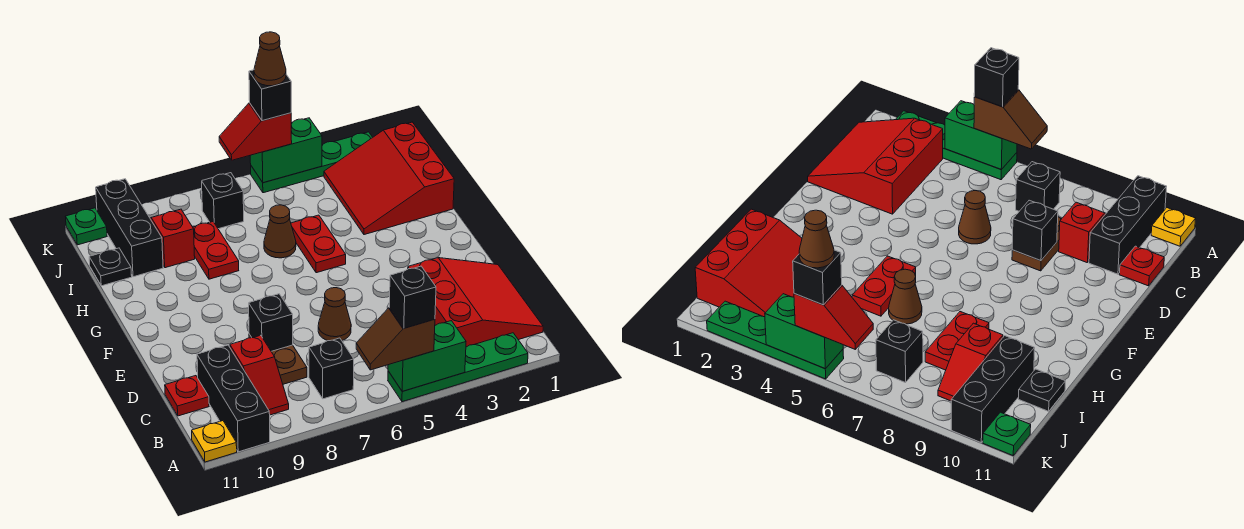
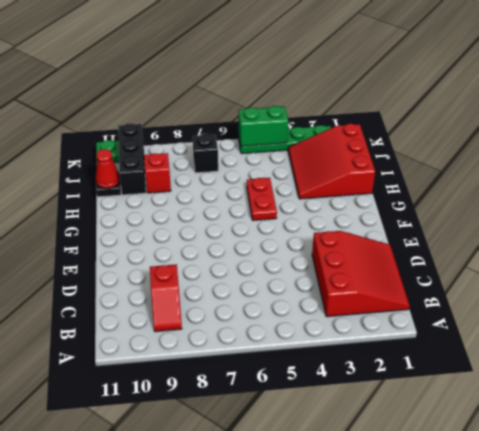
red 1x1 cone [95,149,120,189] -> none
none -> green 1x4 plate [388,333,528,402]
none -> black 1x3 brick [197,345,270,452]
none -> yellow 1x1 plate [192,421,237,462]

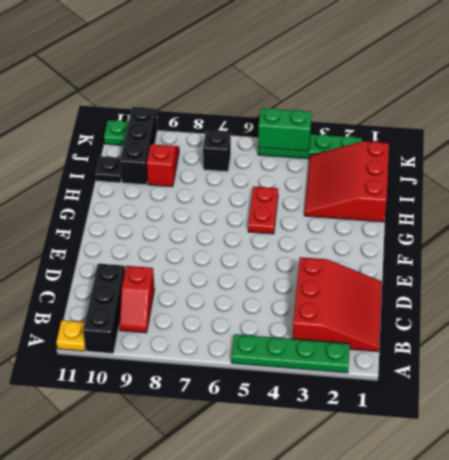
none -> black 1x1 brick [309,338,354,399]
none -> brown 1x2 plate [249,334,307,384]
none -> red 1x1 plate [165,376,209,416]

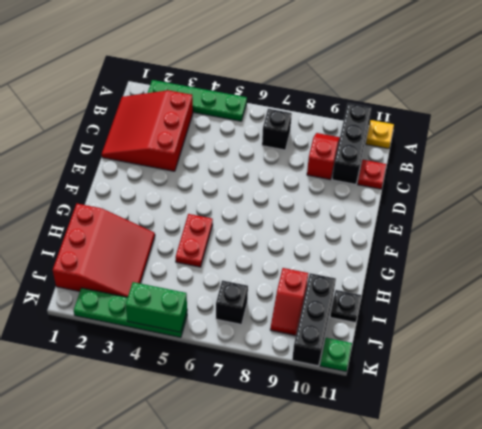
none -> brown 1x2 plate [249,334,307,384]
none -> brown 1x1 cone [318,288,351,341]
none -> brown 1x1 cone [264,205,296,258]

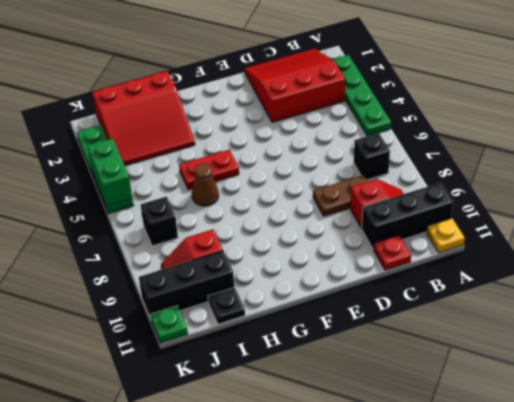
none -> brown 1x1 cone [318,288,351,341]
none -> red 1x2 plate [193,222,239,279]
none -> green 1x2 brick [388,321,466,391]

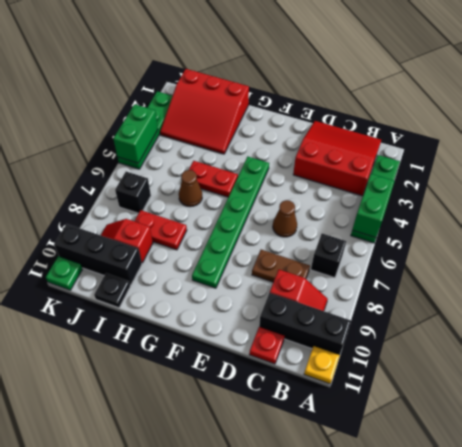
green 1x6 plate [192,157,269,288] -> none
none -> black 1x1 brick [249,294,293,351]
none -> brown 1x2 slope [356,308,435,370]
none -> red 1x2 slope [219,103,292,160]

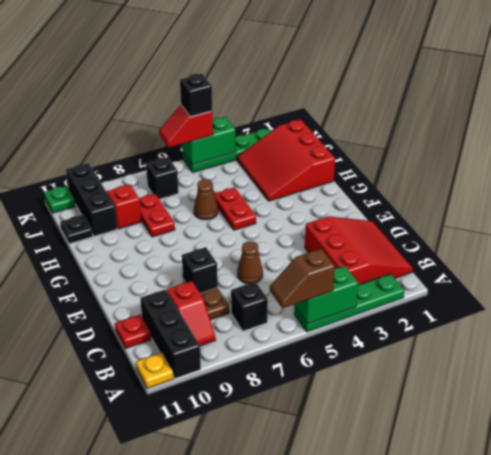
none -> black 1x1 brick [389,266,436,328]
none -> brown 1x1 cone [254,32,286,86]

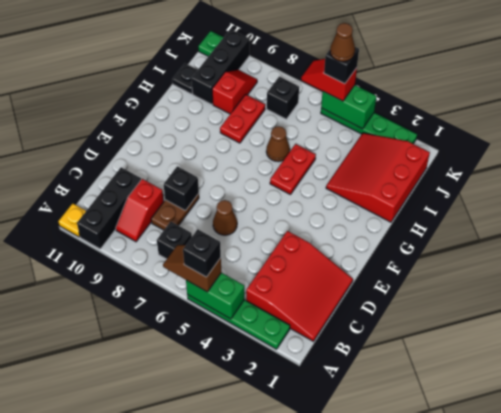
none -> red 1x1 plate [165,376,209,416]

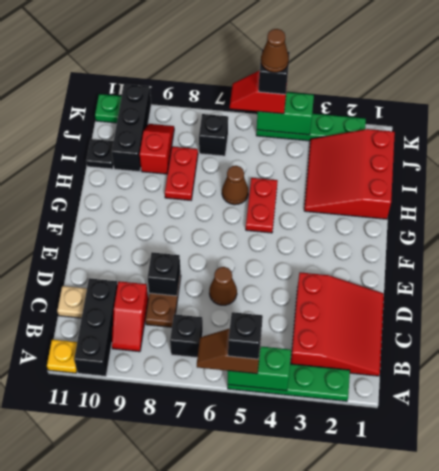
tan 1x1 plate [57,286,87,318] -> red 1x1 plate [165,376,209,416]

